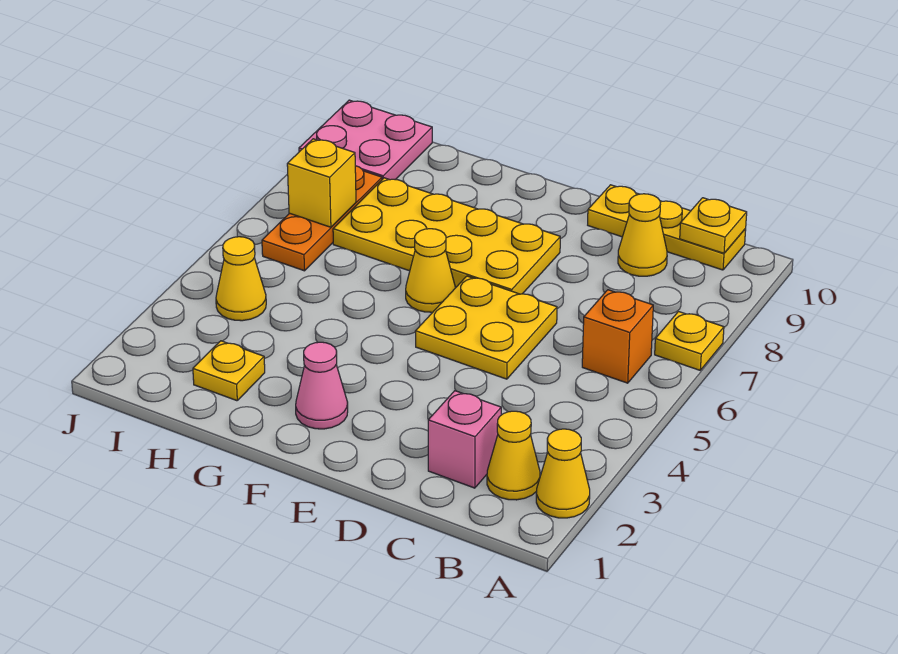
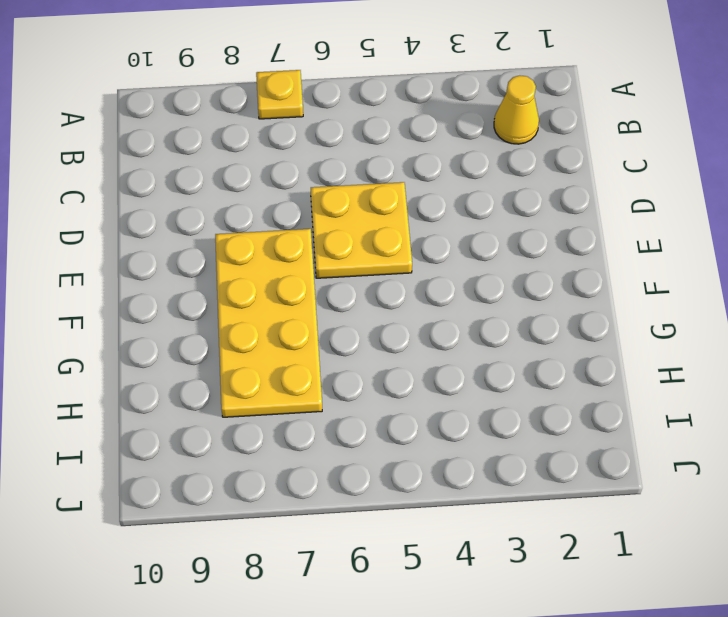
none -> yellow 1x1 cone [536,429,590,518]
none -> orange 1x1 brick [582,290,653,383]
none -> yellow 1x3 plate [588,185,746,270]

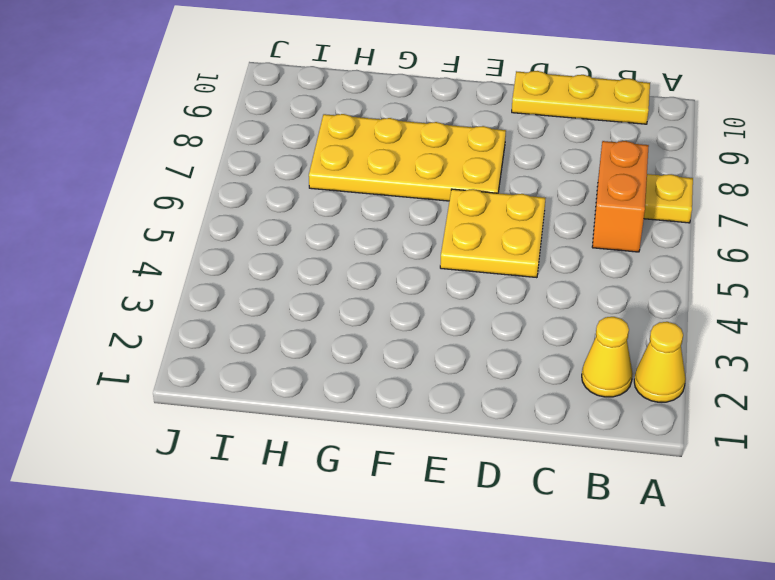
orange 1x2 brick [592,141,649,252] -> orange 1x1 brick [582,290,653,383]
none -> pink 1x1 brick [428,391,501,488]
none -> yellow 1x1 cone [618,194,667,276]
none -> pink 1x1 cone [296,342,348,429]

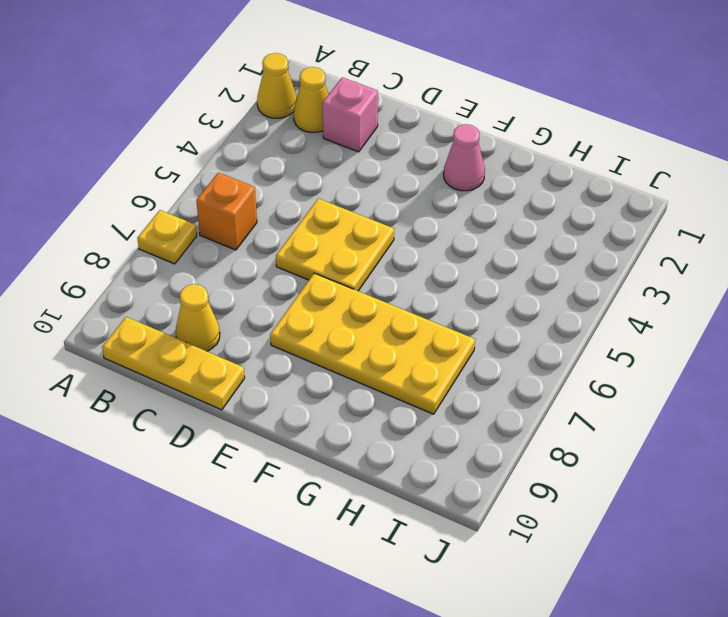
none -> yellow 1x1 cone [406,229,455,312]
none -> yellow 1x1 plate [193,341,265,401]
none -> yellow 1x1 cone [216,237,266,321]

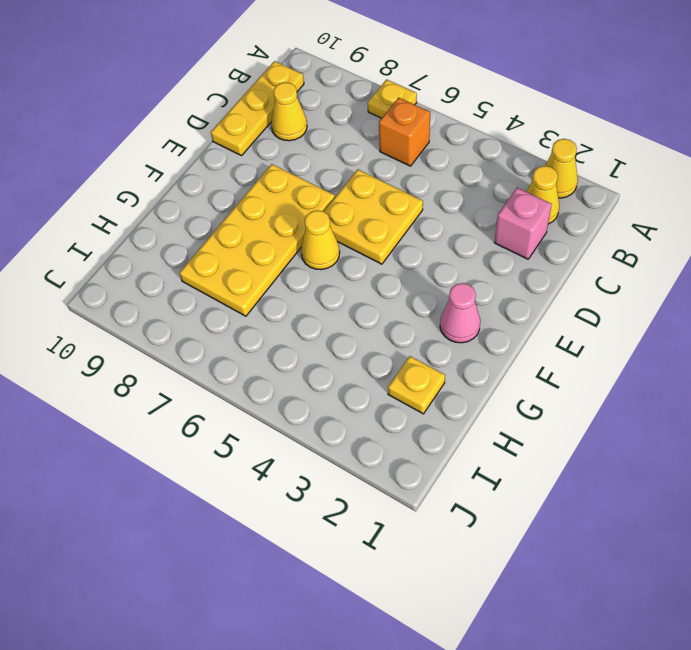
none -> yellow 1x1 cone [216,237,266,321]
none -> orange 1x3 plate [262,166,382,271]
none -> pink 2x2 plate [299,100,432,180]

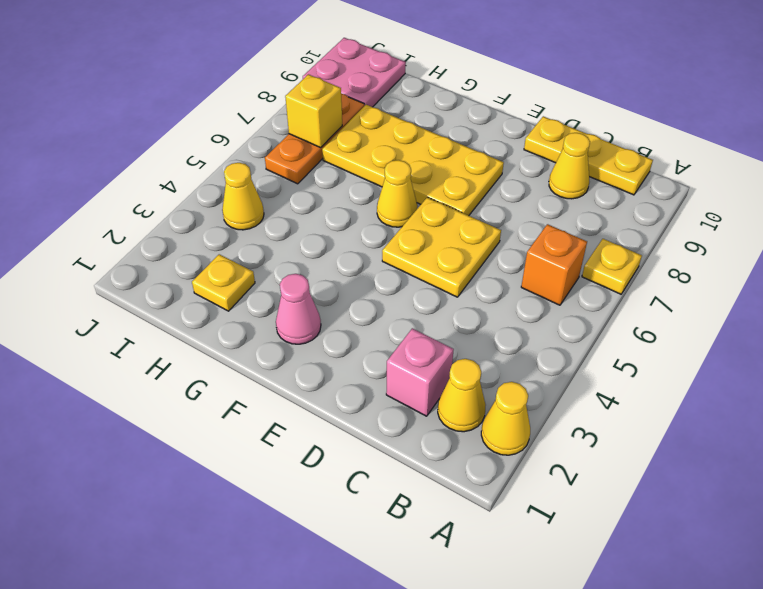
none -> yellow 1x1 plate [680,198,747,253]

